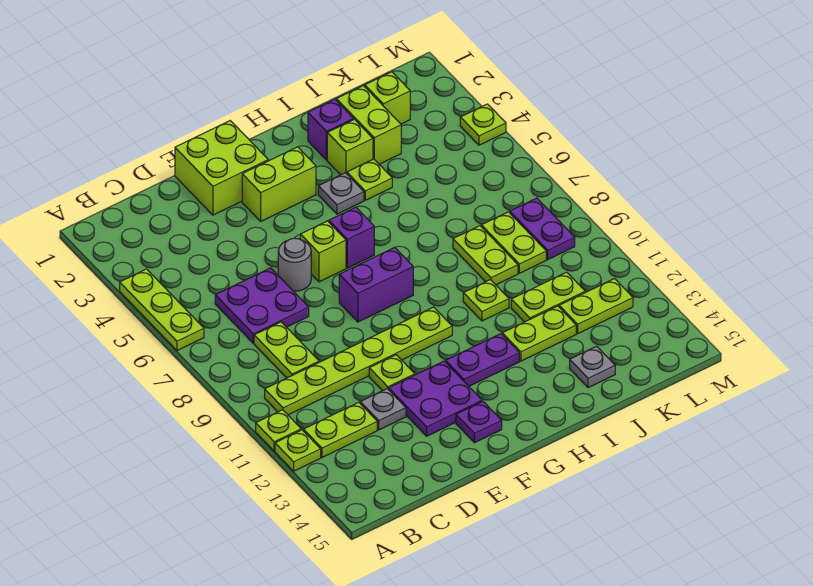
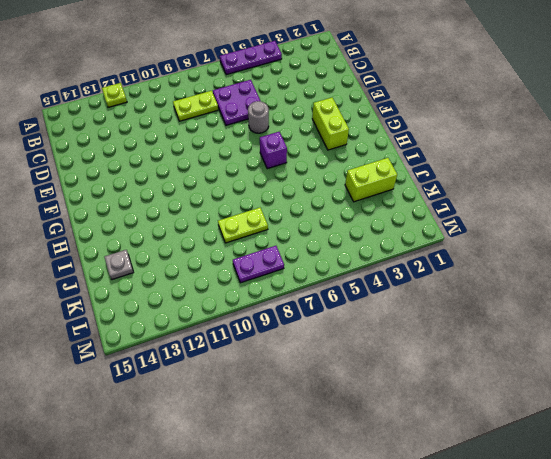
purple 1x3 plate [220,41,282,75] -> lime 1x3 plate [120,269,204,351]
none -> lime 1x1 plate [256,410,301,451]
none -> lime 1x6 plate [265,307,452,415]
none -> lime 1x2 plate [303,402,377,457]
none -> grey 1x1 plate [360,389,406,430]

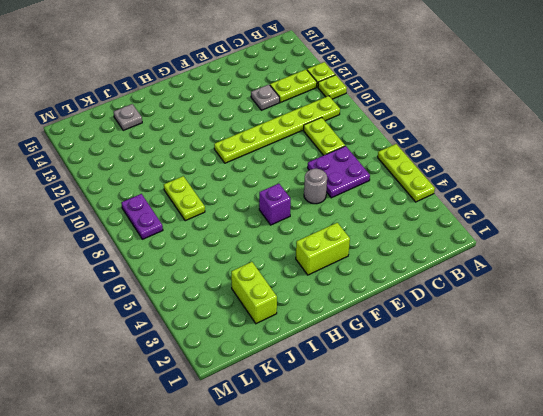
none -> lime 2x2 brick [175,121,268,215]
none -> lime 1x1 plate [369,355,415,391]
none -> purple 2x2 plate [389,361,482,436]
none -> lime 1x1 brick [300,221,346,282]

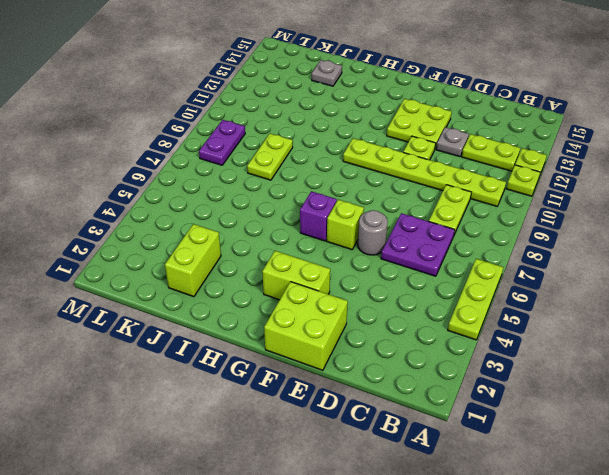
lime 2x2 plate [387,99,452,148] -> purple 2x2 plate [389,361,482,436]
none -> purple 1x2 brick [339,247,413,322]
none -> purple 1x1 plate [456,401,502,443]
none -> purple 1x2 plate [446,334,519,386]
none -> grey 1x1 plate [318,173,364,214]

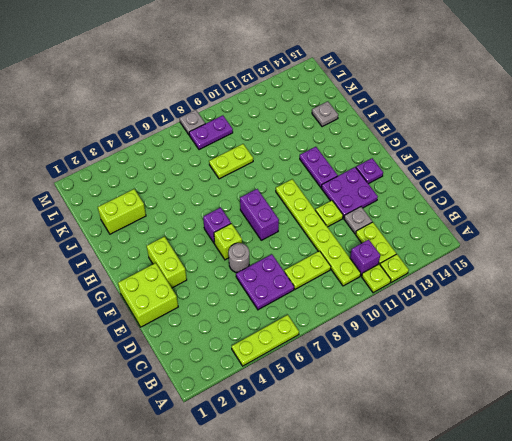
purple 1x1 brick [350,240,380,276] -> purple 1x1 brick moved to [308,99,354,160]
grey 1x1 plate [180,110,205,135] -> grey 1x1 plate moved to [318,173,364,214]
none -> lime 1x1 brick [327,119,373,175]
none -> lime 1x1 plate [347,159,392,200]
none -> lime 1x1 plate [463,280,509,321]
none -> lime 1x2 plate [502,306,576,361]

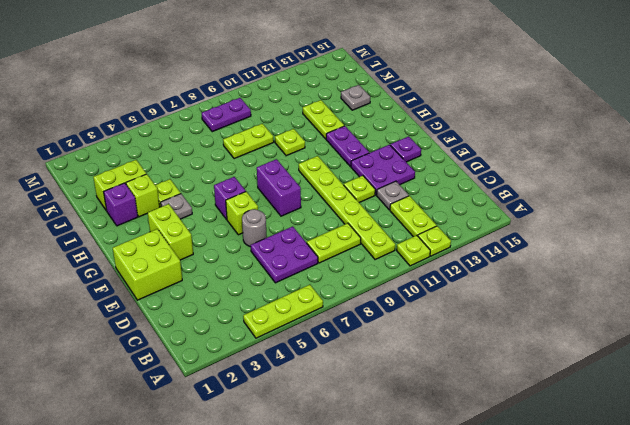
none -> lime 1x2 plate [511,272,585,322]
none -> lime 1x1 brick [365,72,410,124]
none -> lime 1x2 plate [481,212,546,273]
none -> lime 1x2 plate [559,279,633,333]

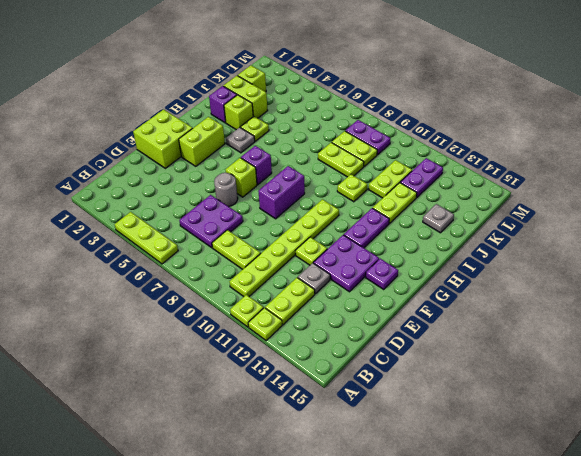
purple 1x2 plate [400,158,443,198] -> lime 1x2 plate [559,279,633,333]
none -> lime 1x1 plate [460,104,506,145]

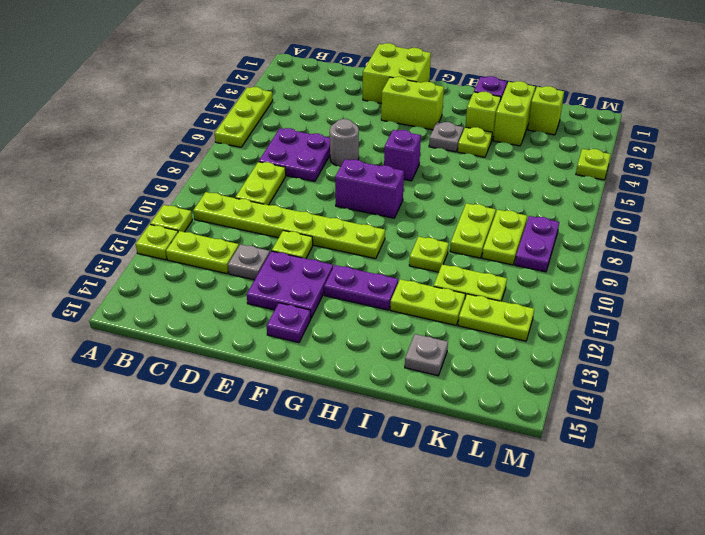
none -> lime 1x1 brick [300,221,346,282]

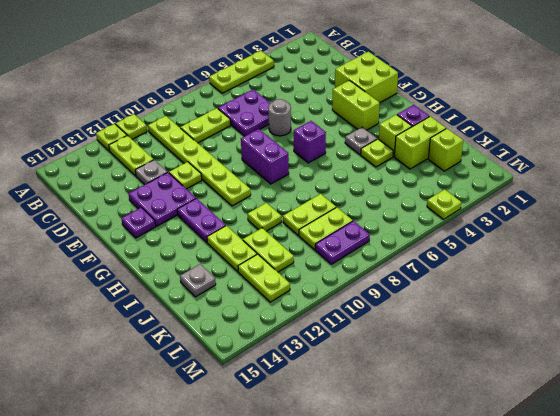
none -> lime 1x1 brick [300,221,346,282]

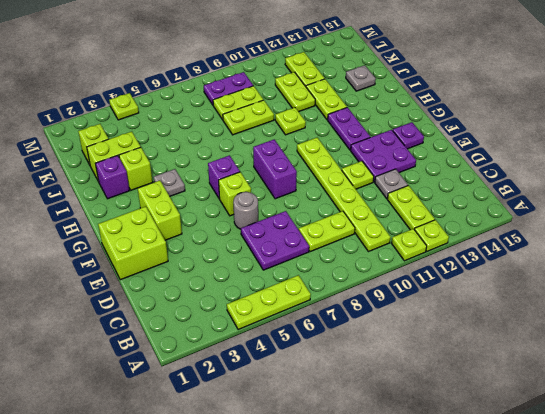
none -> lime 1x1 plate [347,159,392,200]

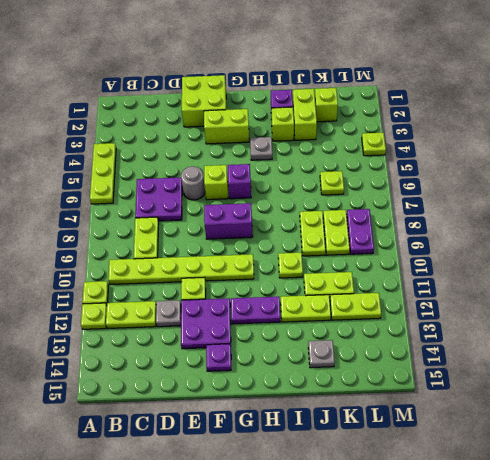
lime 1x1 plate [320,171,344,195] -> lime 1x1 plate moved to [347,159,392,200]

